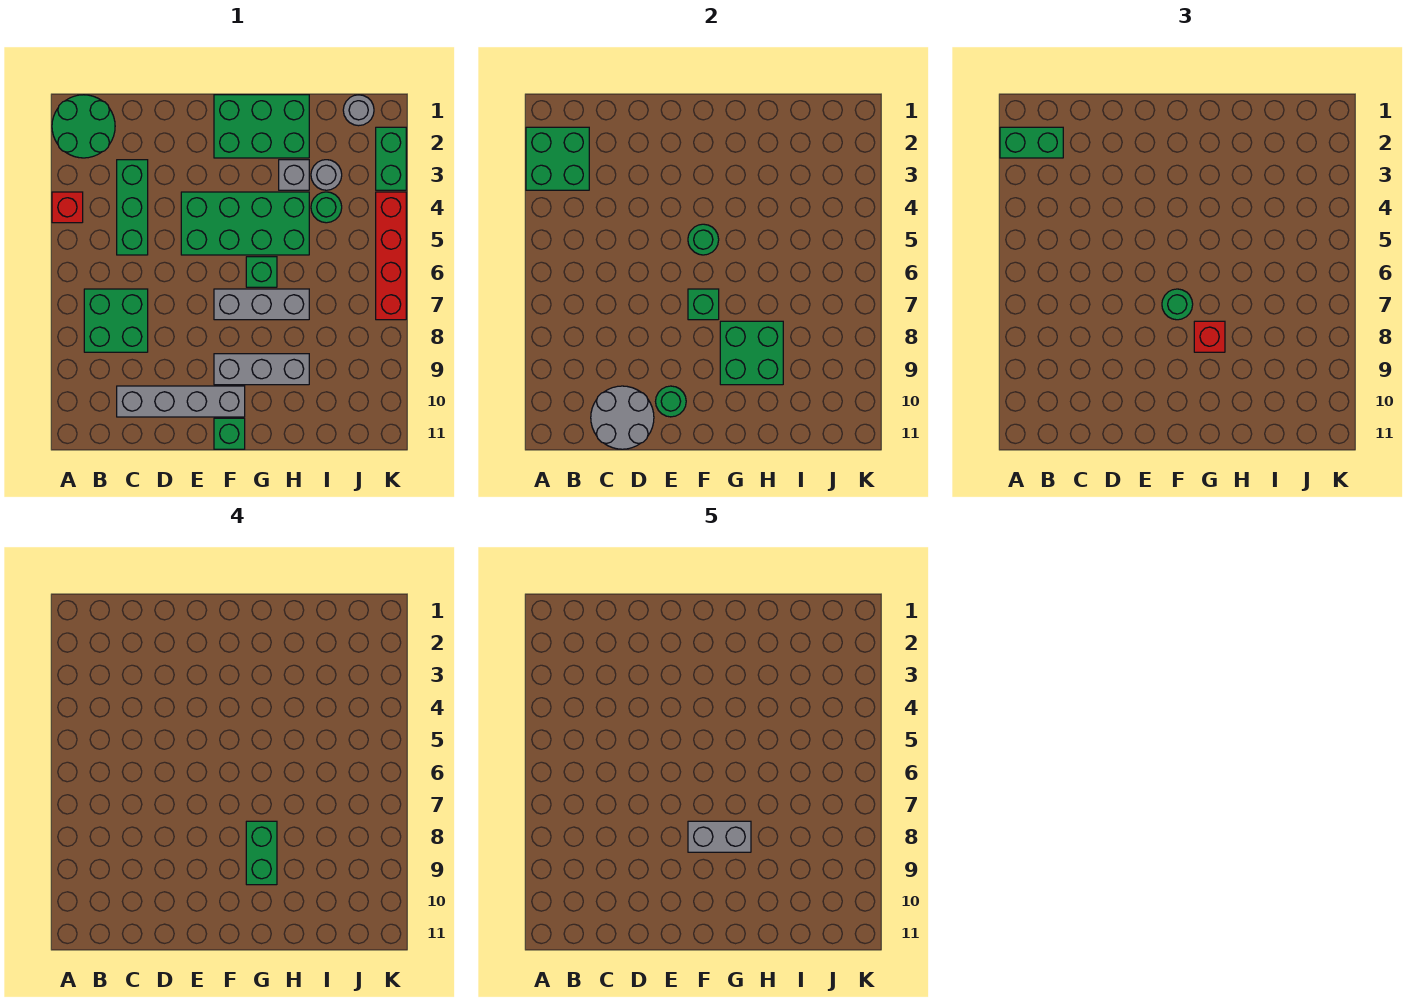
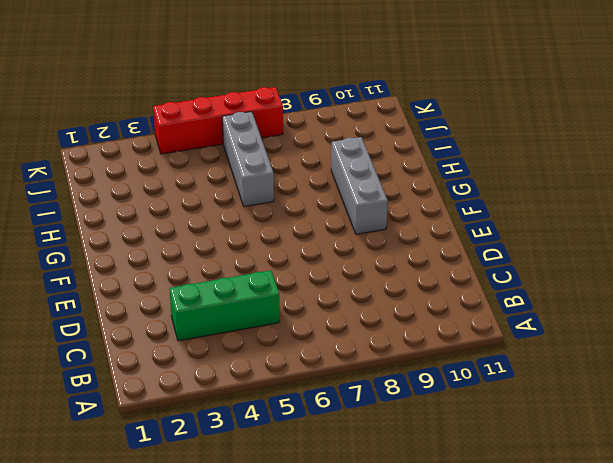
grey 1x3 brick [222,112,274,207] -> grey 1x3 brick moved to [214,289,309,320]
none -> green 2x2 round brick [52,95,115,158]
none -> red 1x1 brick [52,192,83,223]
none -> green 2x2 brick [84,289,148,352]

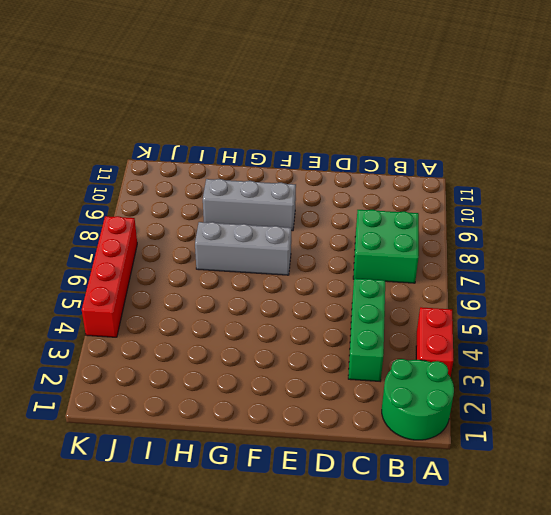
red 1x2 brick [416,307,453,377] -> red 1x1 brick [52,192,83,223]
none -> grey 1x4 brick [117,386,245,417]
none -> green 2x4 brick [181,192,309,255]
none -> green 2x3 brick [214,95,309,158]

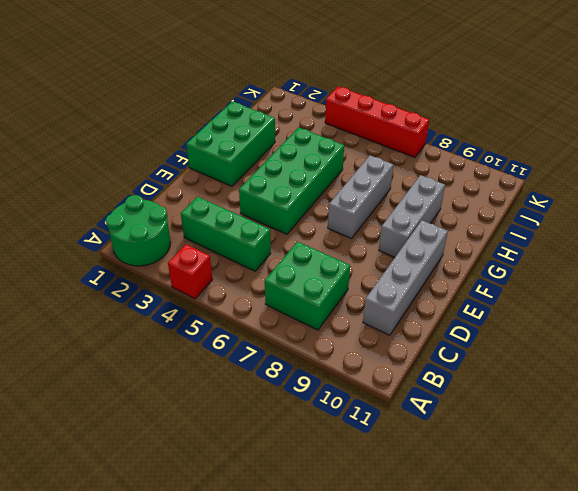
none -> green 1x1 brick [214,418,245,449]
none -> green 1x1 brick [246,257,277,287]
none -> grey 1x1 brick [279,160,309,190]

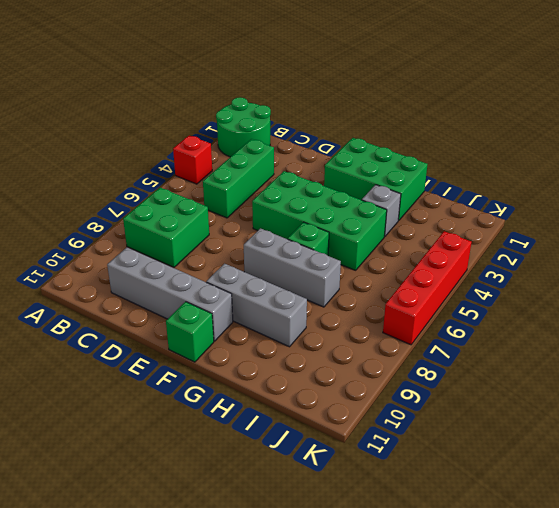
none -> grey 1x1 round brick [311,160,342,190]
none -> green 1x1 round brick [311,192,342,223]
none -> grey 1x1 round brick [343,95,374,126]

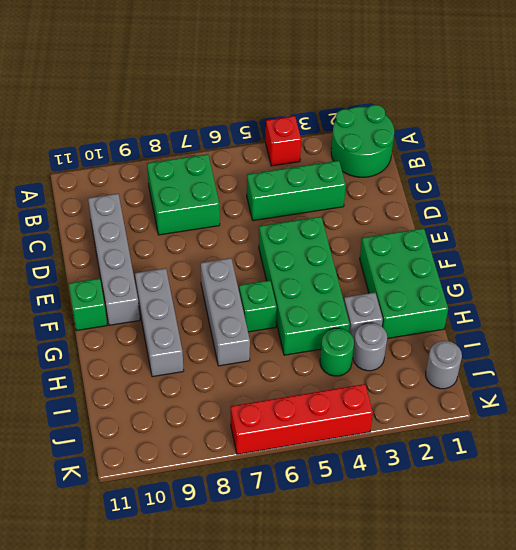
none -> green 1x2 brick [376,127,406,190]
none -> green 2x2 brick [526,127,589,190]
none -> grey 2x2 round brick [591,386,654,449]

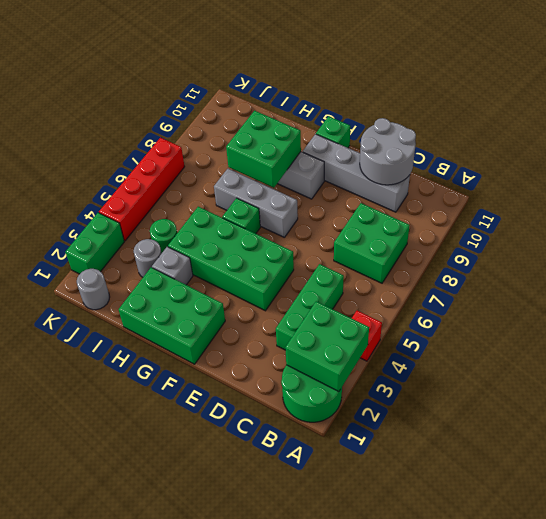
none -> green 1x1 round brick [656,386,686,417]
none -> green 1x1 round brick [688,224,719,255]
none -> green 1x1 brick [688,289,719,320]

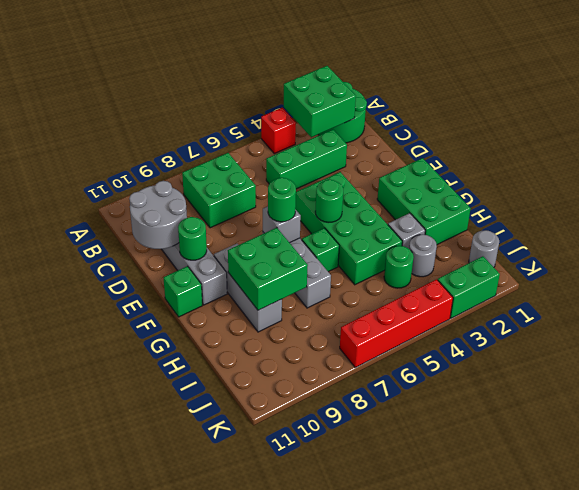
grey 1x1 brick [263,206,301,243] -> green 1x1 brick [688,289,719,320]
none -> green 1x2 brick [1000,127,1063,158]
none -> red 1x1 brick [1194,321,1225,352]
none -> green 1x2 brick [246,821,277,885]

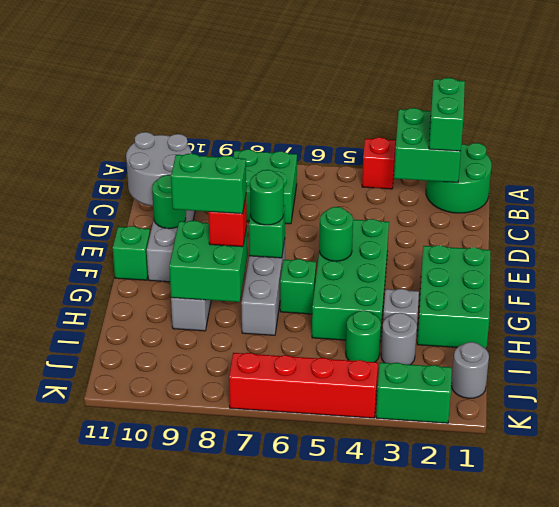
none -> green 1x3 brick [117,160,148,255]
none -> grey 1x2 brick [688,821,751,852]

